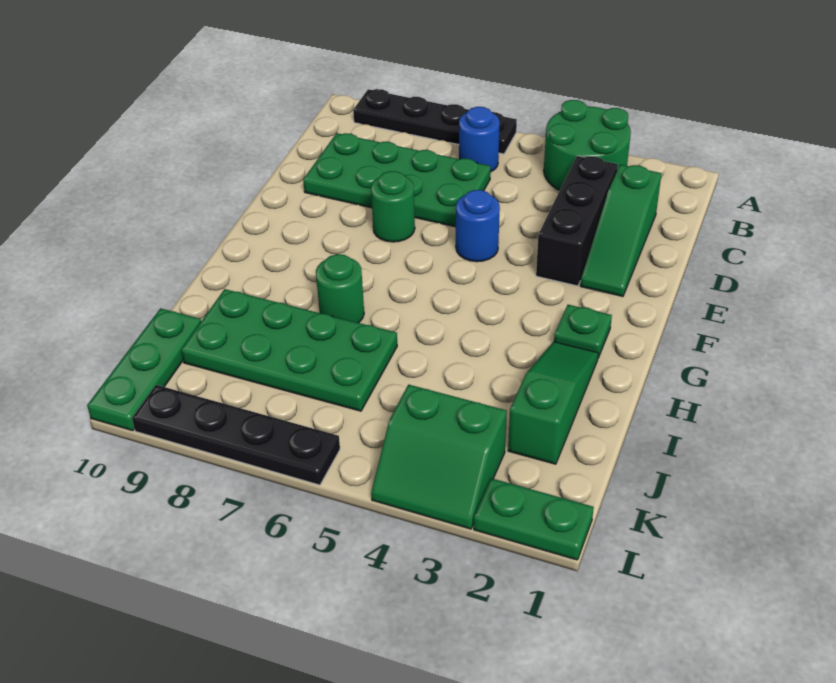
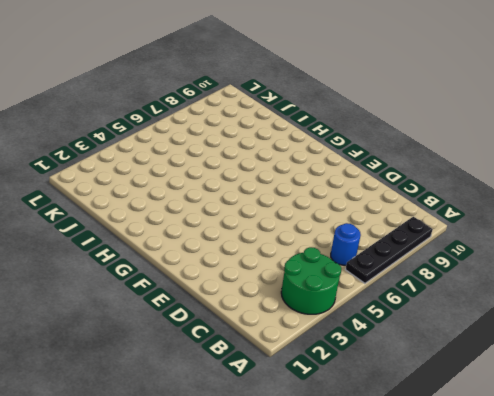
none -> green 1x3 slope [580,165,662,296]
none -> black 1x3 brick [536,156,618,286]
none -> green 2x4 plate [303,133,491,227]

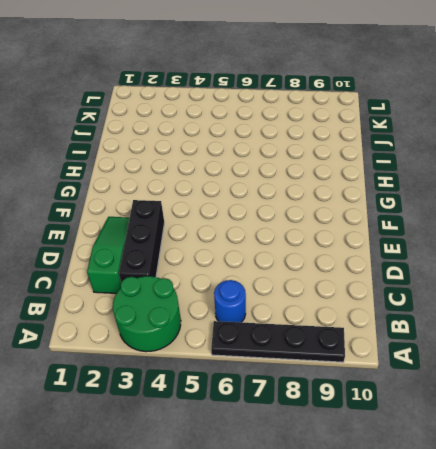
none -> green 2x4 plate [303,133,491,227]
none -> blue 1x1 round brick [456,190,500,262]
none -> green 1x1 round brick [371,171,415,242]

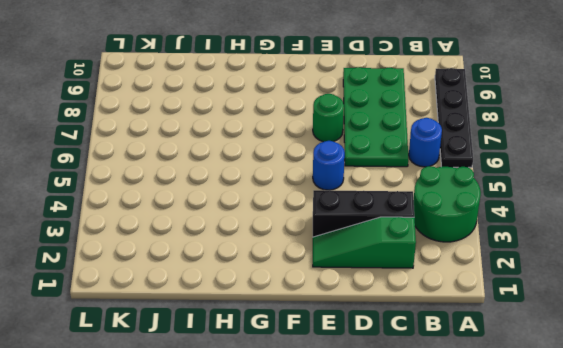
none -> green 1x1 plate [554,305,612,358]
none -> green 1x3 slope [508,342,598,464]
none -> green 1x1 round brick [316,254,364,323]

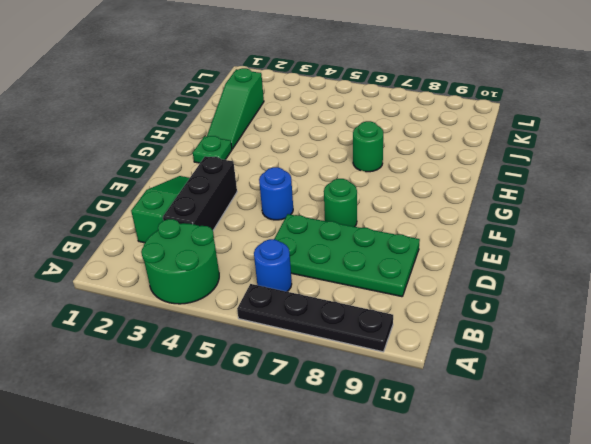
none -> green 2x4 plate [181,289,397,411]
none -> green 1x3 plate [87,308,201,431]
none -> green 2x2 slope [371,385,507,529]

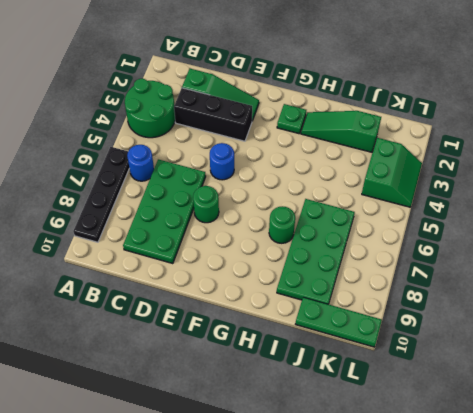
none -> green 1x2 plate [474,478,594,560]
none -> black 1x4 plate [132,385,340,485]

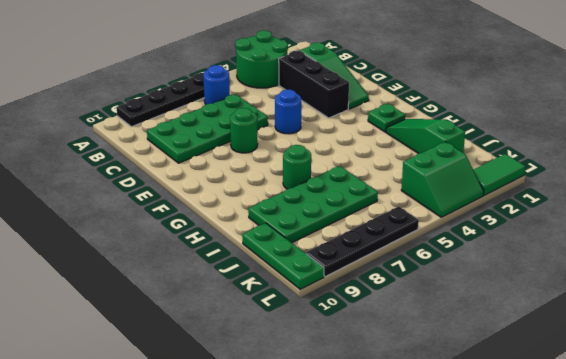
green 1x2 tile [474,154,525,195] -> green 1x2 plate [474,478,594,560]

